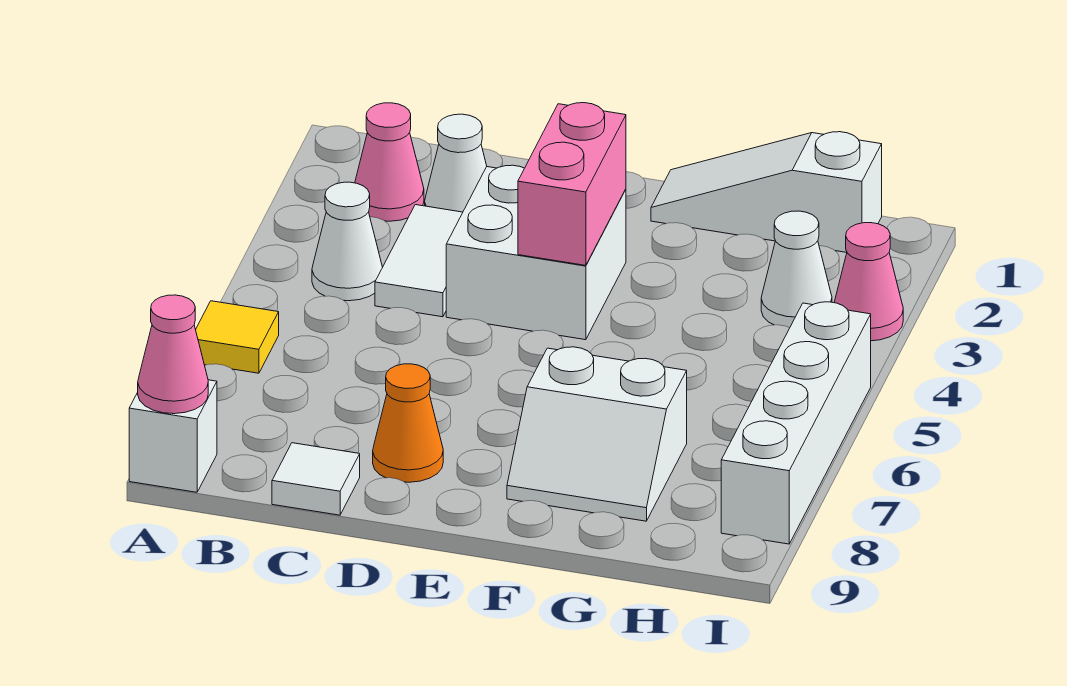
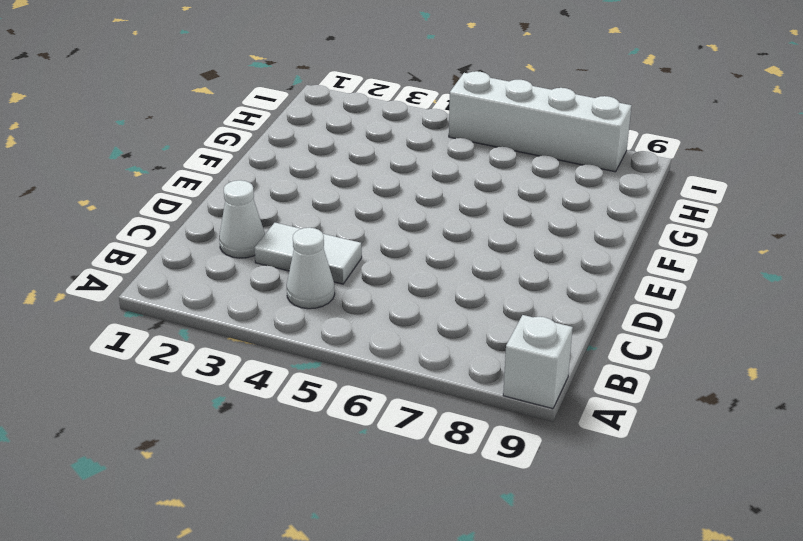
none -> yellow 1x1 tile [196,301,279,373]
none -> pink 1x1 cone [355,103,424,221]
none -> white 1x1 tile [272,443,360,515]

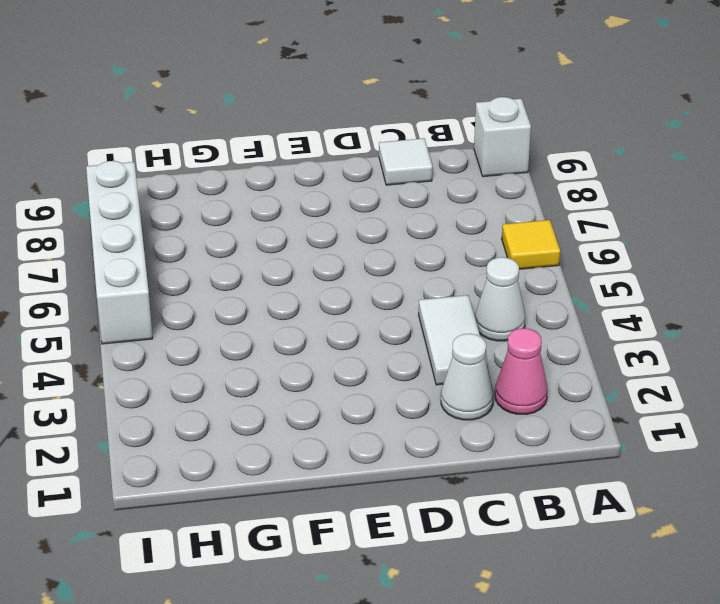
none -> white 2x2 brick [446,165,626,340]
none -> orange 1x1 cone [373,364,443,482]
none -> white 1x3 slope [651,132,882,252]

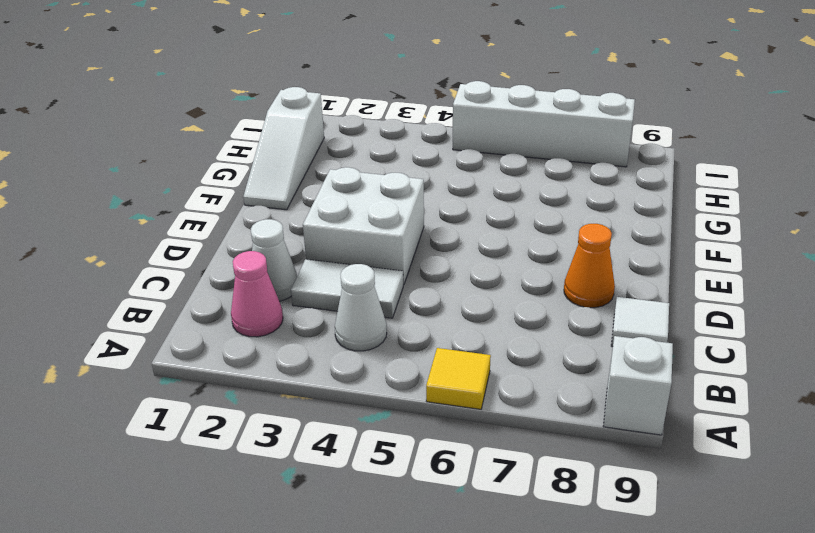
none -> white 2x2 slope [507,347,687,521]
none -> white 1x1 cone [761,211,832,328]
none -> pink 1x1 cone [834,223,903,341]

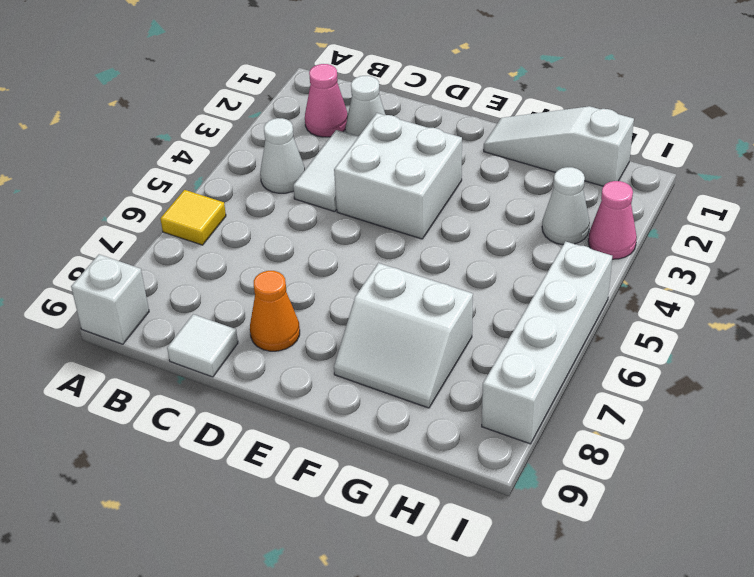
none -> pink 1x1 cone [138,295,208,414]
none -> pink 1x2 brick [518,103,626,265]

